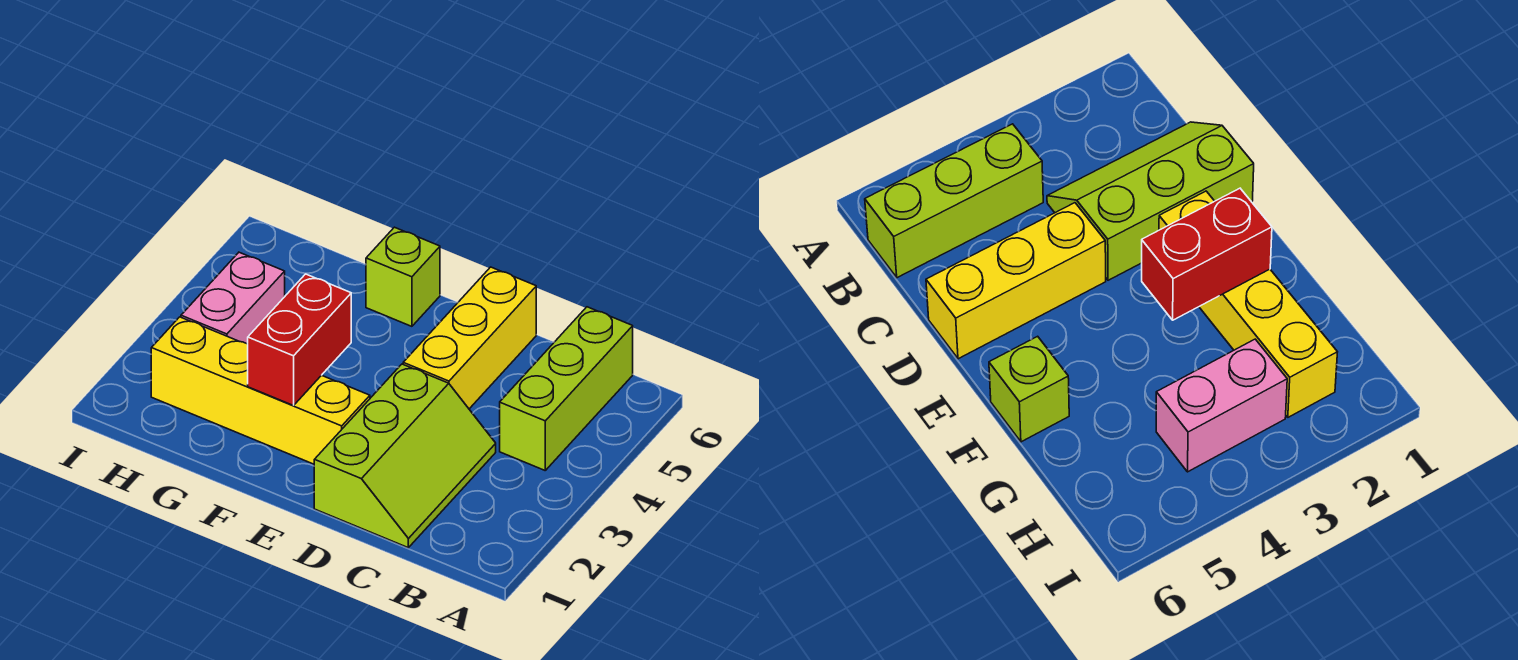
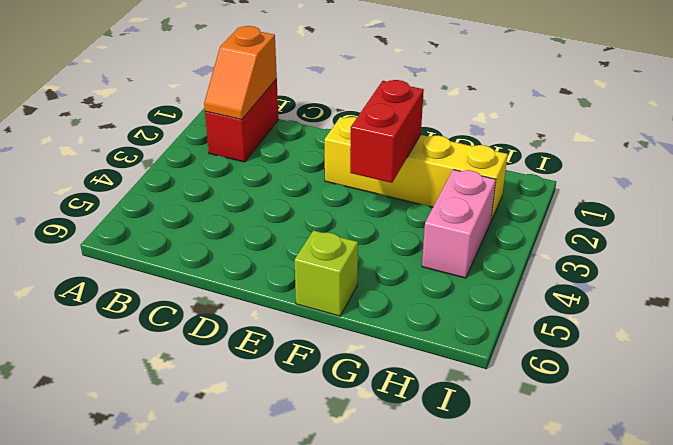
red 1x2 brick [205,79,279,162] -> none
orange 1x2 slope [204,26,277,120] -> none
none -> lime 1x3 brick [500,307,633,470]
none -> lime 2x3 slope [314,364,496,548]

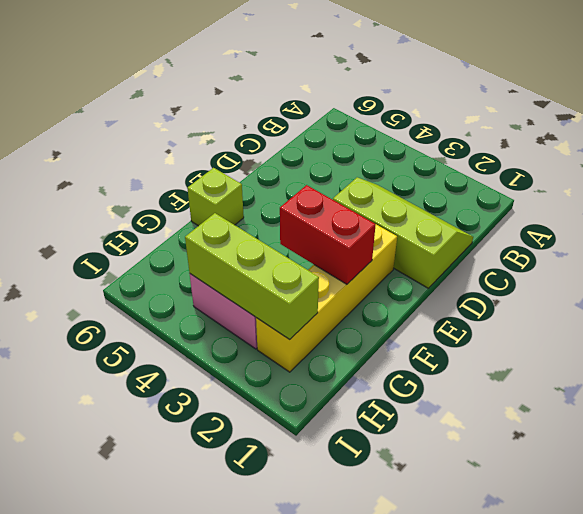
lime 1x3 brick [185,213,319,339] -> lime 1x3 brick moved to [500,307,633,470]
none -> yellow 1x3 brick [403,267,536,409]

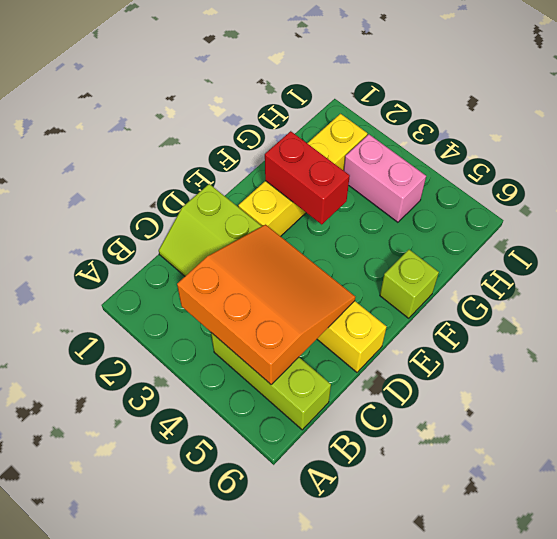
orange 3x3 slope [177,225,355,384] -> none

